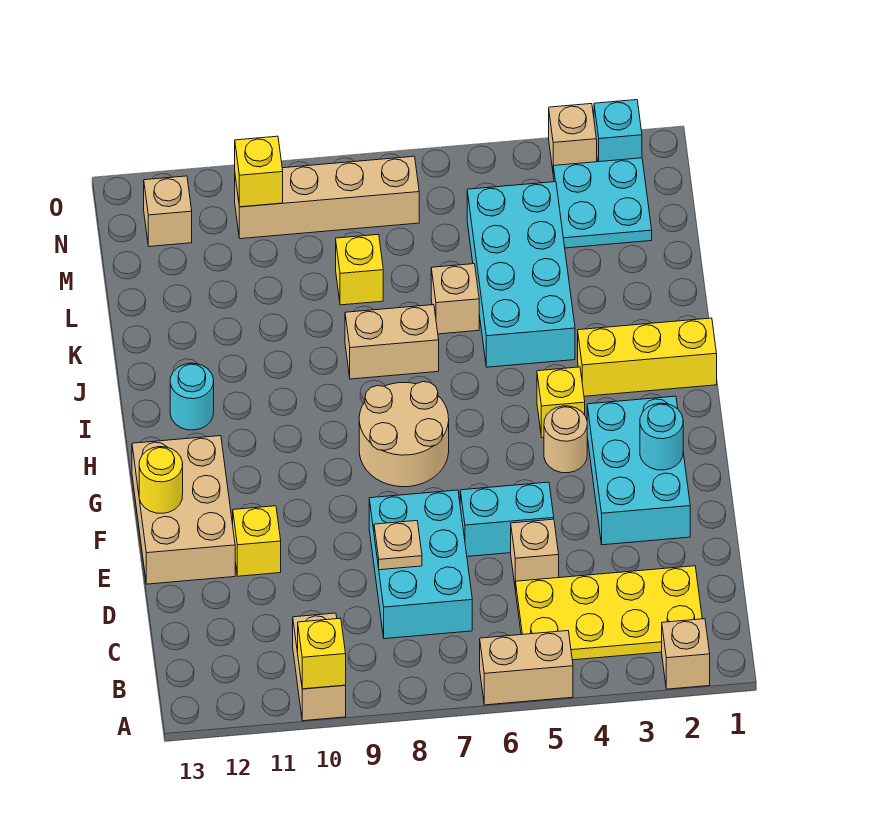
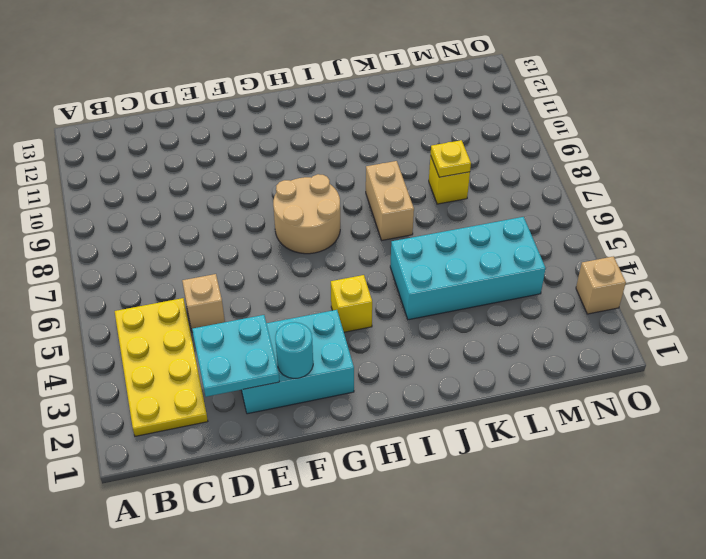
cyan 2x2 plate [192,315,279,397] -> cyan 2x2 plate moved to [553,158,652,248]
yellow 1x1 plate [431,140,471,177] -> none
none -> tan 1x1 brick [662,619,710,689]
none -> tan 1x2 brick [480,631,573,705]
none -> tan 1x2 brick [293,613,346,721]

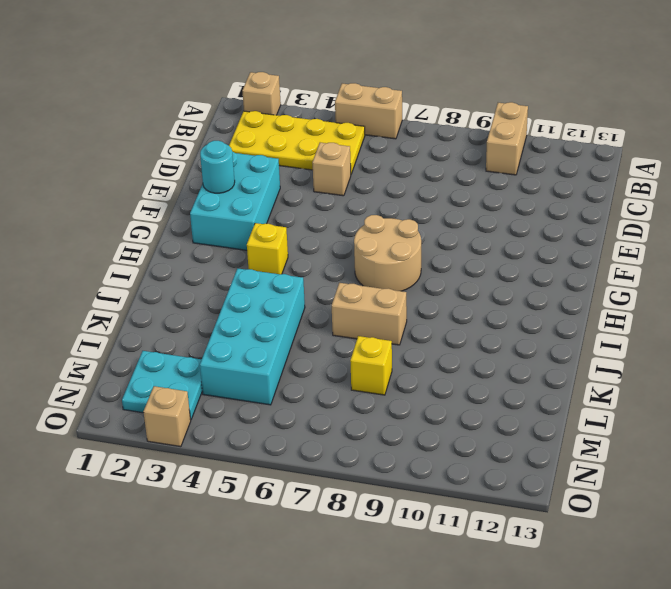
none -> cyan 2x3 brick [369,490,472,639]
none -> cyan 1x2 brick [460,482,554,556]
none -> yellow 1x1 brick [233,506,281,576]

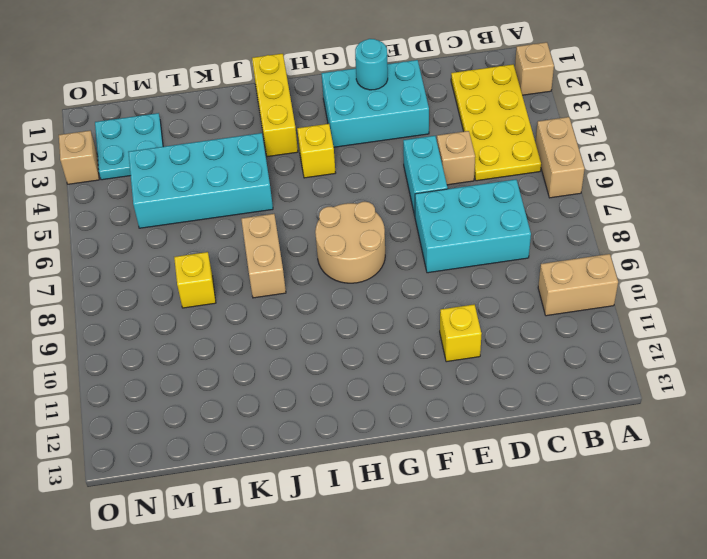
none -> tan 2x3 brick [132,436,235,584]
none -> tan 1x1 round brick [544,406,587,473]
none -> cyan 1x1 round brick [170,363,214,430]

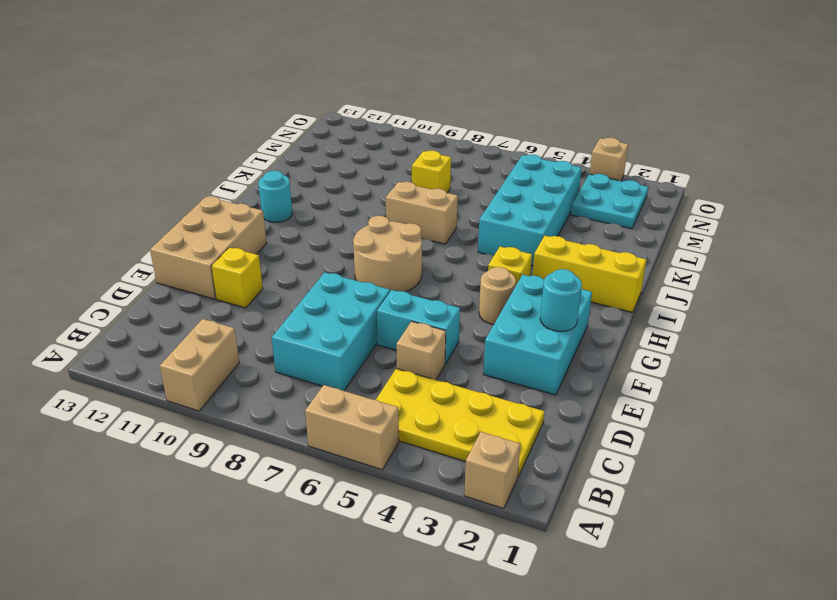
none -> tan 1x1 brick [431,264,479,334]
none -> tan 1x4 brick [235,156,419,239]
none -> tan 1x1 brick [144,176,192,246]

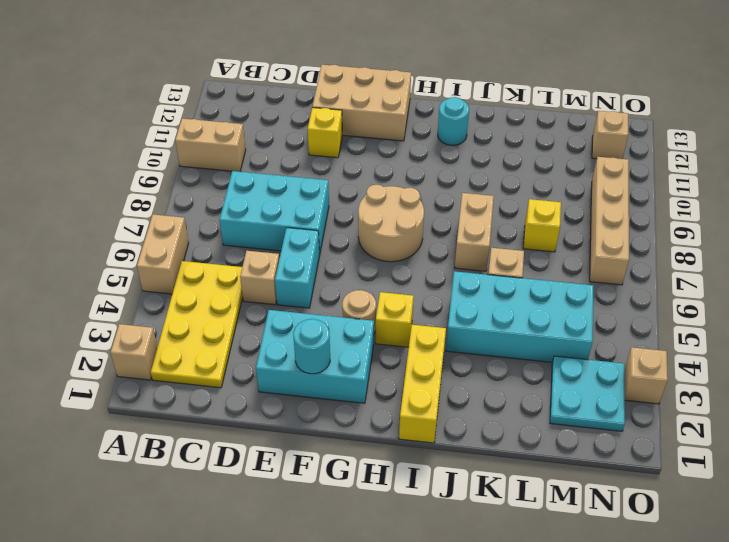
none -> cyan 1x1 brick [594,100,642,162]
none -> yellow 1x1 brick [298,618,346,689]
none -> tan 1x1 plate [374,521,422,570]

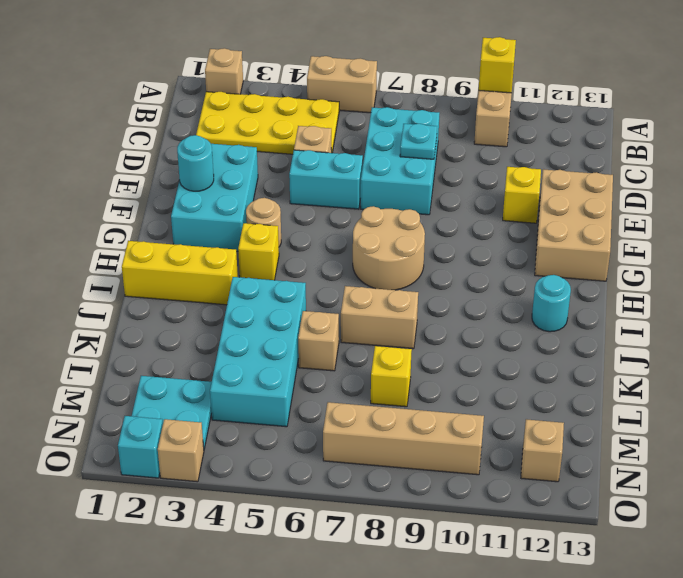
cyan 1x1 plate [400,124,437,159] -> tan 1x1 plate [374,521,422,570]
none -> yellow 1x1 round brick [139,447,183,513]
none -> yellow 1x1 brick [235,136,283,207]

